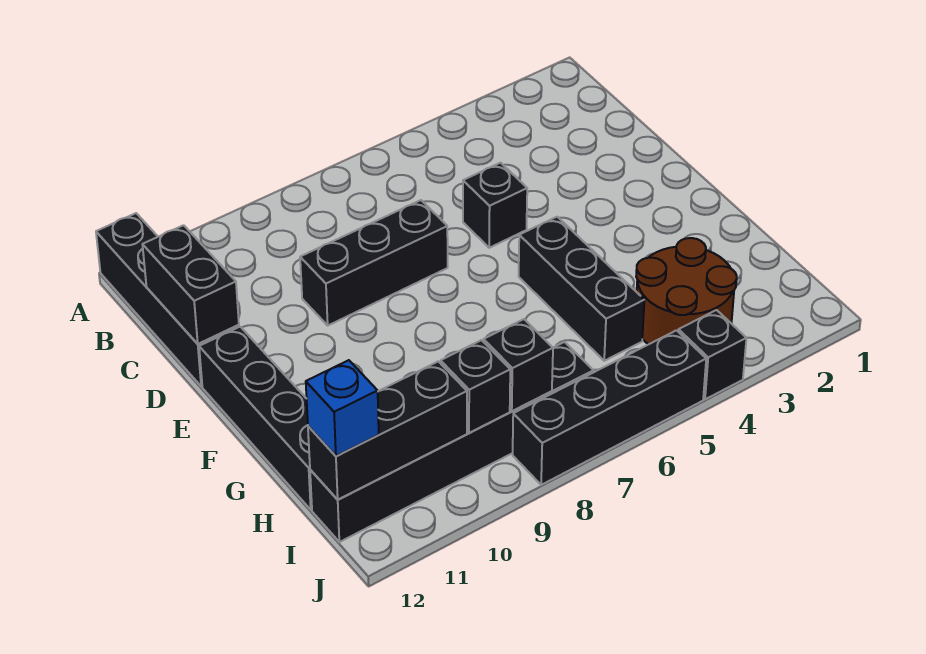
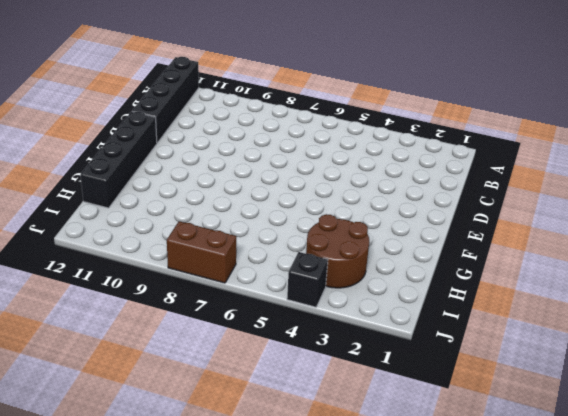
brown 1x2 brick [167,221,236,283] -> black 1x4 brick [513,330,706,485]
none -> black 1x1 brick [463,163,527,248]
none -> black 1x3 brick [300,200,448,325]
none -> black 1x3 brick [519,217,644,361]

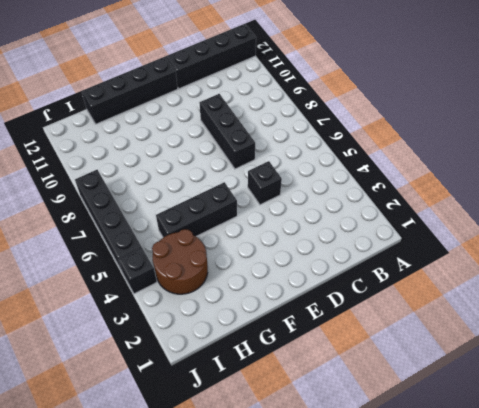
none -> black 1x6 brick [310,342,593,542]
none -> black 1x2 brick [142,225,239,344]
none -> black 1x1 brick [484,319,553,411]

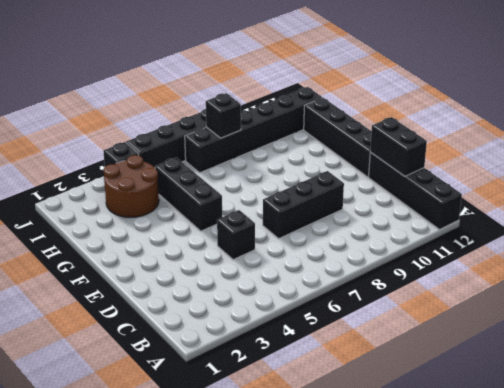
none -> black 1x1 brick [441,340,510,433]
none -> black 1x3 brick [308,361,467,500]
none -> blue 1x1 brick [306,360,379,456]

